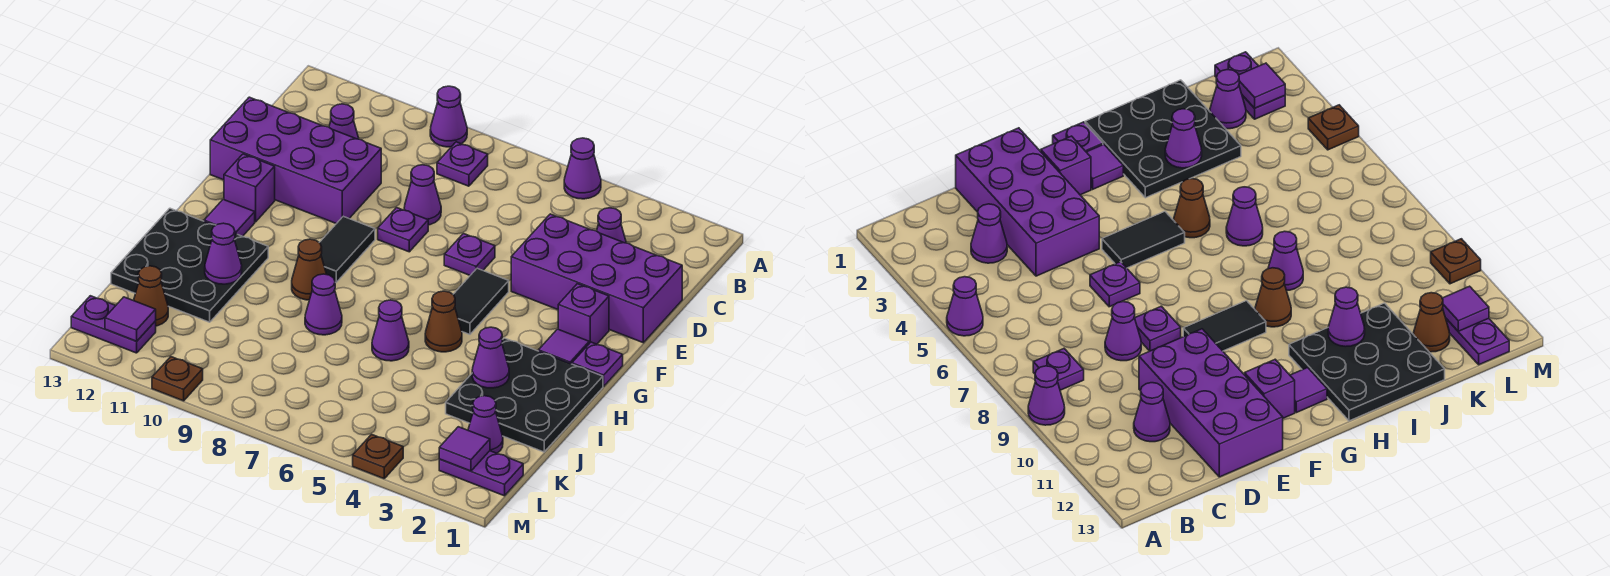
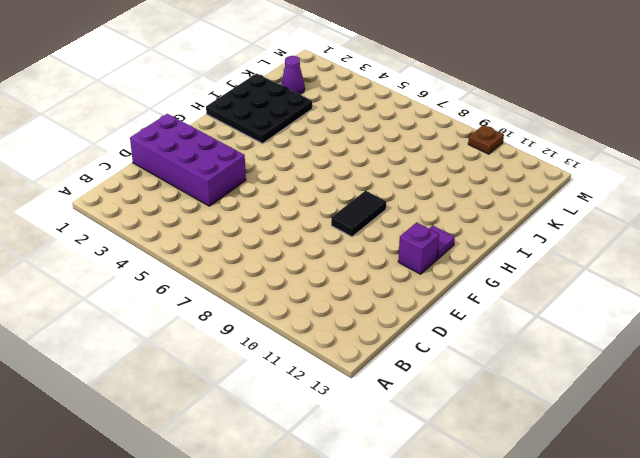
none -> purple 1x1 cone [564,138,601,199]
none -> purple 1x1 cone [430,86,467,147]
none -> purple 1x1 plate [437,142,488,186]
none -> purple 1x1 cone [597,208,626,243]

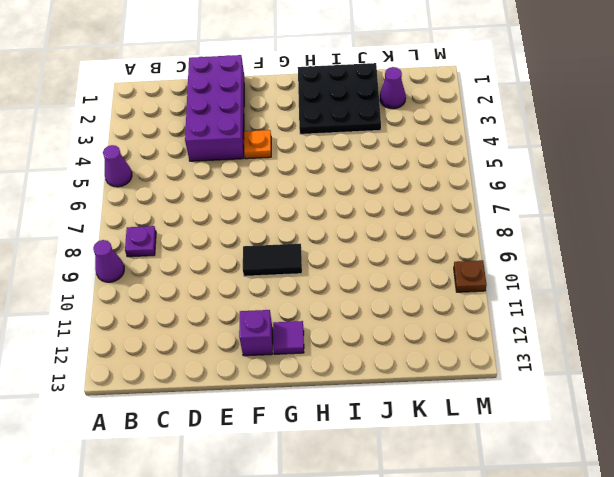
orange 1x1 plate [244,130,271,159] -> none
none -> purple 1x1 cone [597,208,626,243]
none -> purple 1x1 cone [329,104,359,139]
none -> purple 1x1 cone [404,165,441,225]
none -> purple 2x4 brick [210,97,381,224]

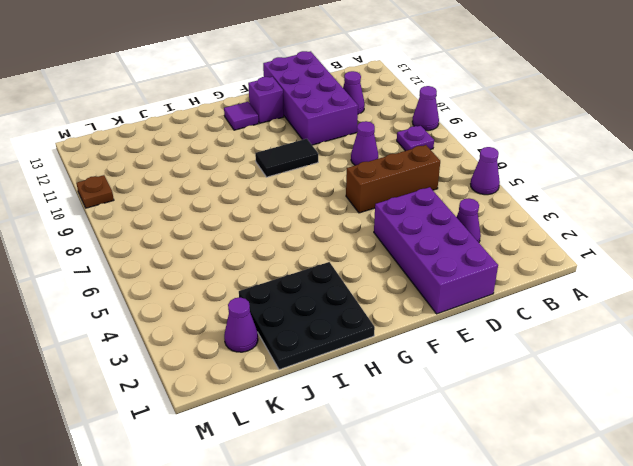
brown 1x3 brick [346,145,440,213] -> purple 1x1 plate [444,234,495,275]
none -> purple 1x1 plate [378,208,428,252]
none -> purple 1x1 brick [558,284,609,344]
none -> black 1x2 tile [453,268,509,334]
none -> purple 1x1 plate [572,342,623,386]

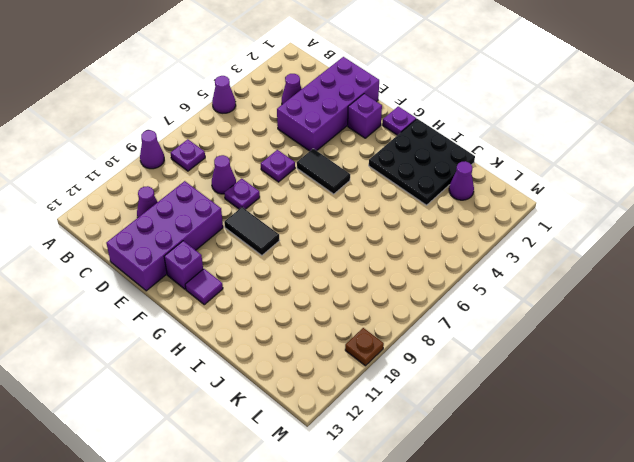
none -> purple 1x1 tile [539,329,589,364]
none -> brown 1x1 cone [425,291,462,352]
none -> brown 1x1 cone [292,239,327,300]
none -> black 3x3 plate [111,208,268,322]

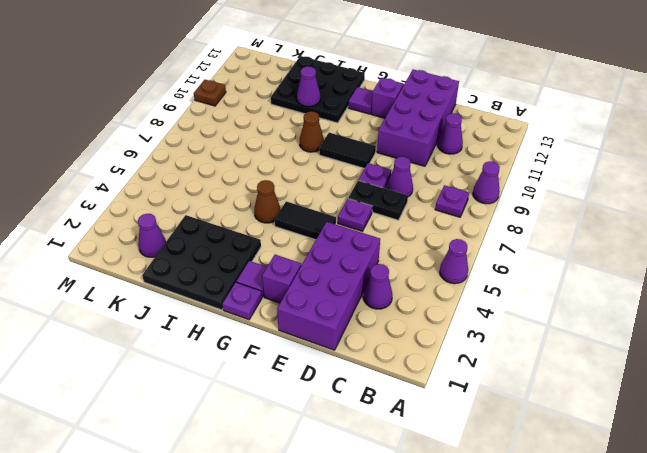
black 1x2 plate [348,180,408,220] -> none
none -> purple 1x1 cone [372,300,409,361]
none -> purple 1x1 cone [305,274,342,335]
none -> brown 1x1 cone [134,266,168,326]
none -> purple 1x2 plate [439,451,523,496]

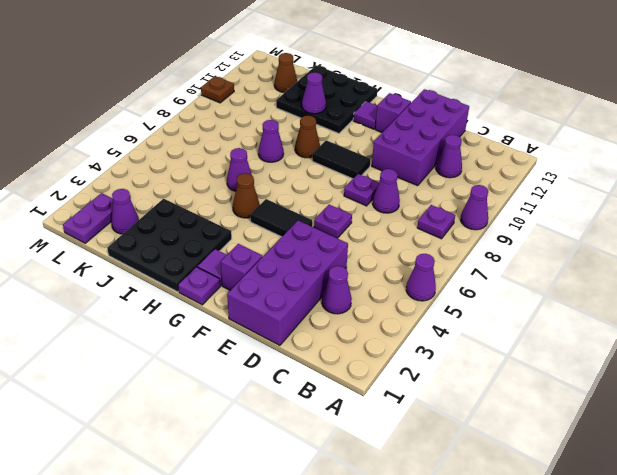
none -> purple 1x2 plate [71,296,156,353]
none -> brown 1x1 plate [353,434,403,479]
none -> purple 1x1 cone [472,327,509,388]
none -> purple 1x1 tile [439,427,490,471]

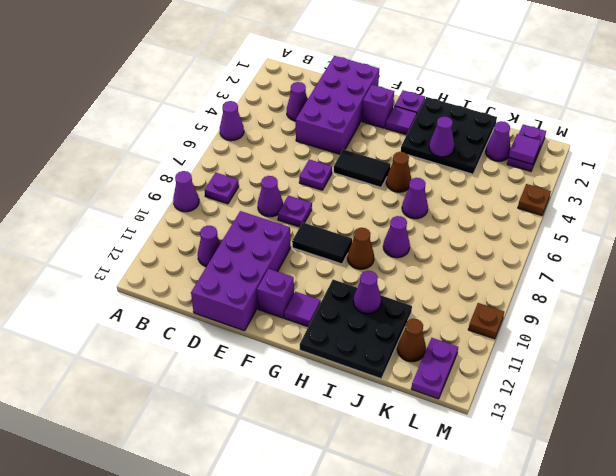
none -> purple 1x1 tile [105,297,156,341]

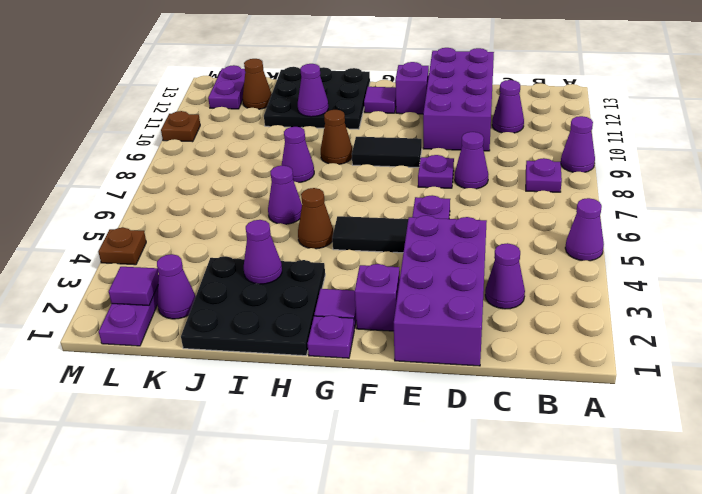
none -> purple 1x1 tile [105,297,156,341]

